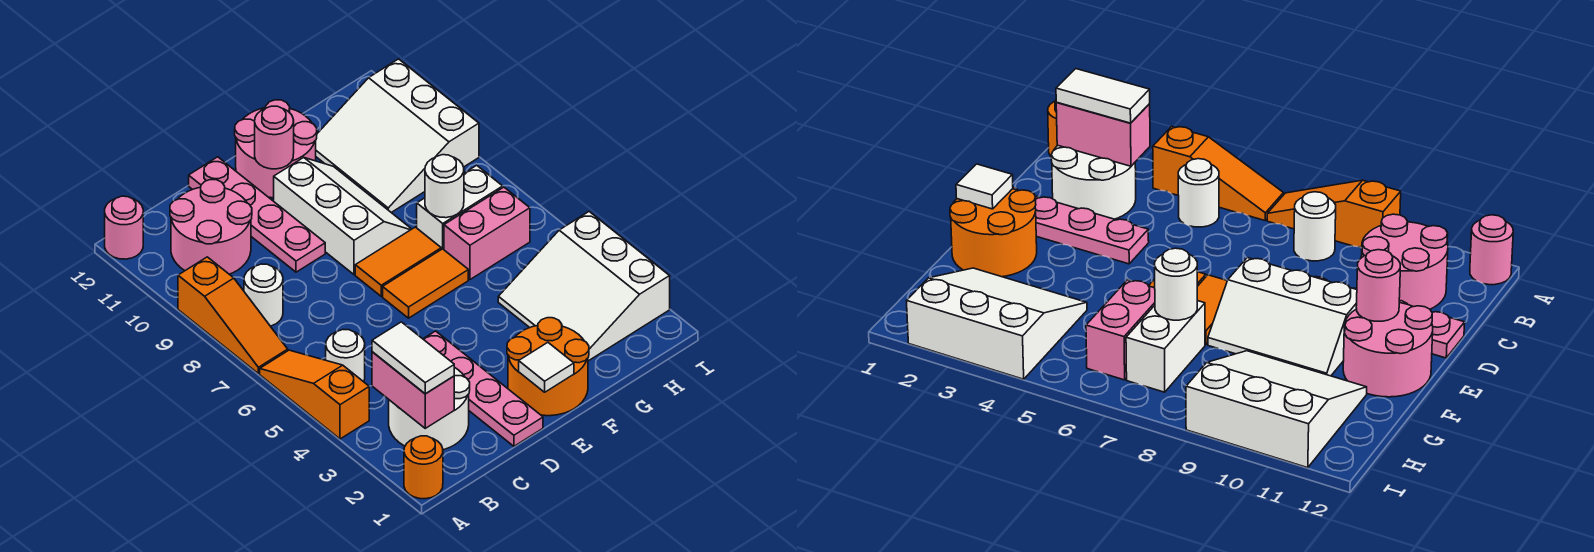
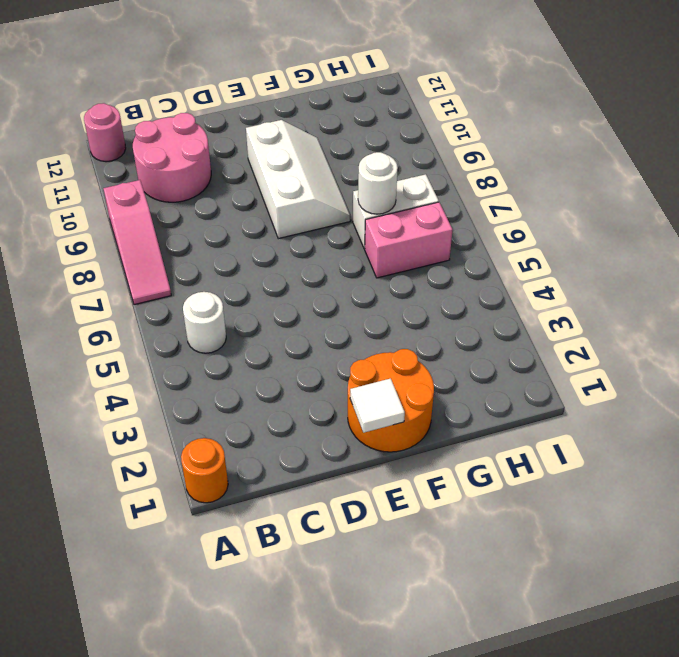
pink 1x3 slope [103,180,171,305] -> orange 1x3 slope [178,257,288,374]
none -> orange 1x3 slope [260,350,369,439]
none -> white 2x2 round brick [389,367,470,450]
none -> white 1x1 round brick [244,264,283,326]

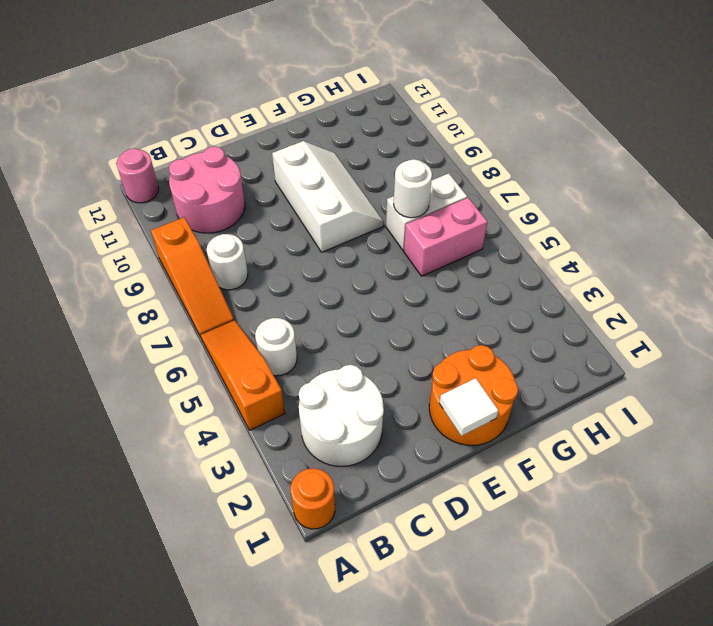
none -> pink 1x4 plate [423,331,543,446]
none -> pink 1x4 plate [189,157,325,272]
none -> orange 1x2 tile [383,249,468,318]

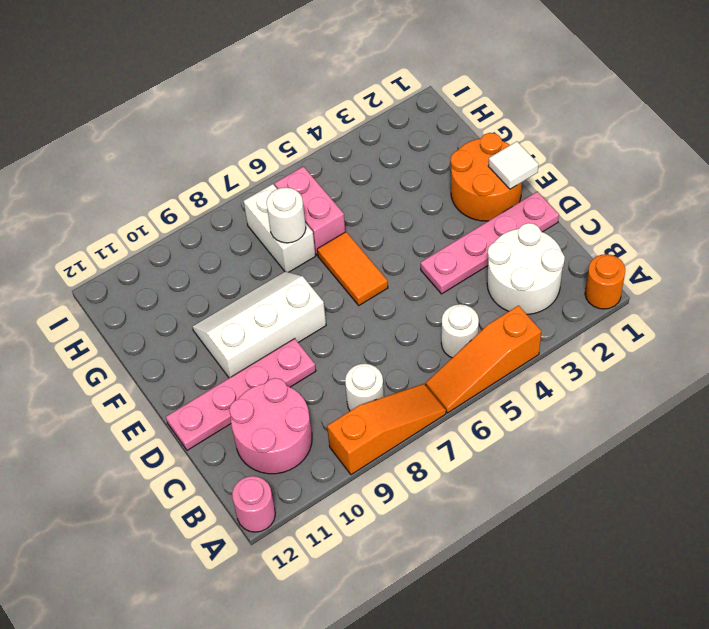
none -> orange 1x2 tile [355,227,441,296]
none -> pink 2x2 round brick [235,100,317,198]
none -> white 3x3 slope [498,212,670,361]

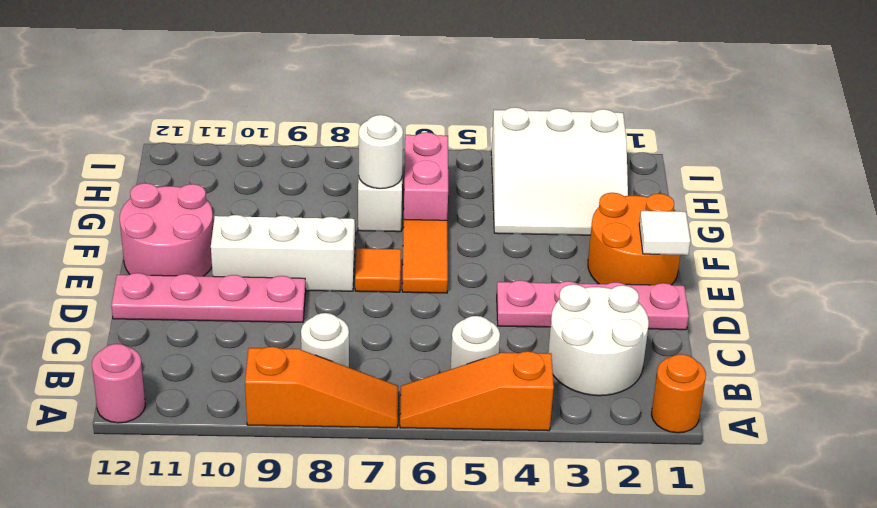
orange 1x1 tile [355,248,401,292] -> orange 1x2 tile [355,227,441,296]
none -> pink 2x2 round brick [170,180,252,274]
none -> white 3x3 slope [316,59,479,213]
none -> pink 1x2 brick [372,352,454,428]

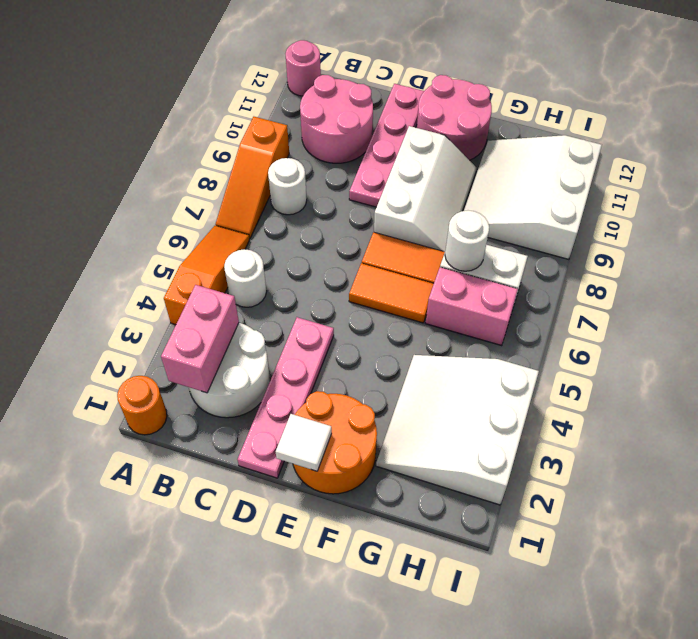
none -> pink 1x1 round brick [255,106,294,169]
none -> white 1x2 tile [372,322,454,394]

